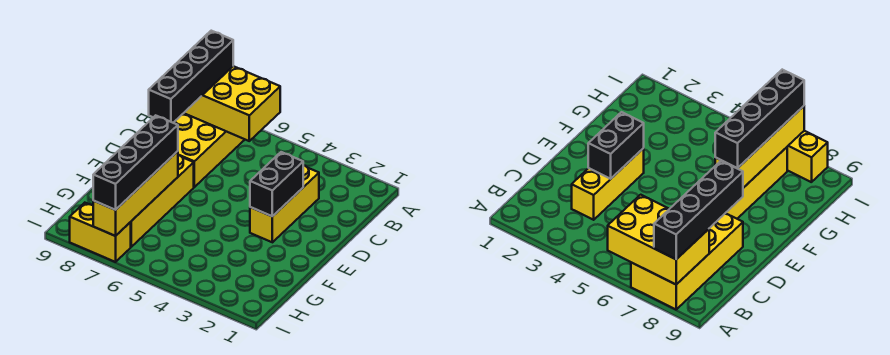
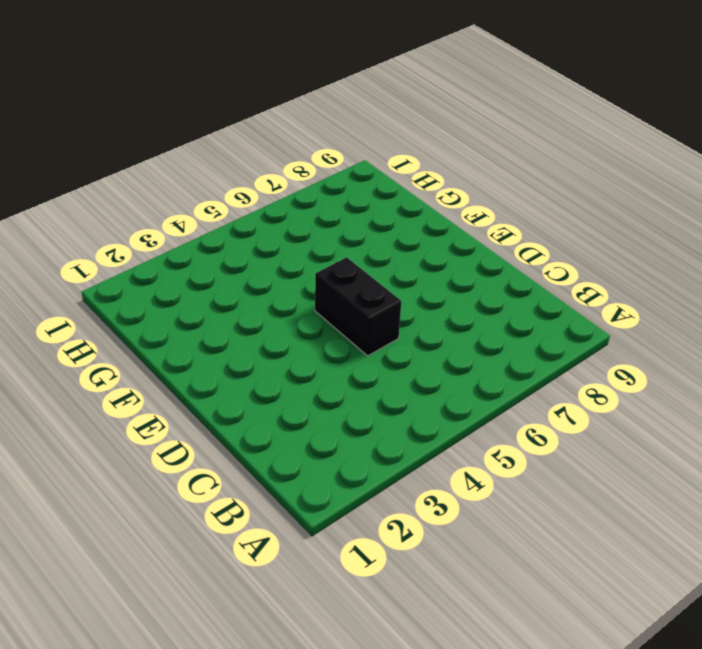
black 1x2 brick [315,257,401,356] -> black 1x2 brick moved to [250,152,303,216]
none -> yellow 2x4 brick [174,113,245,187]
none -> yellow 1x3 brick [250,165,319,242]

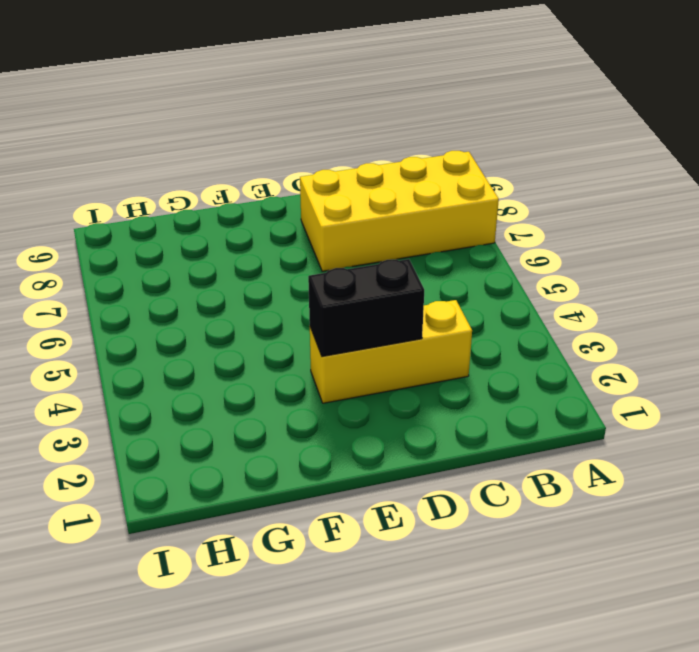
none -> yellow 1x4 brick [131,155,194,247]
none -> yellow 1x2 brick [70,203,131,262]

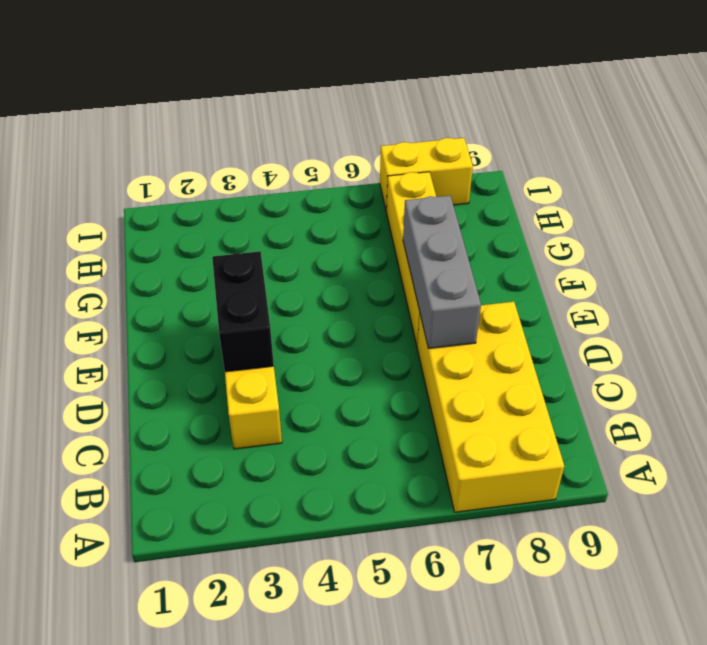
grey 1x3 brick [403,196,481,349] -> yellow 1x4 brick [93,151,178,236]
none -> yellow 2x3 brick [184,66,280,141]
none -> black 1x4 brick [149,31,233,123]

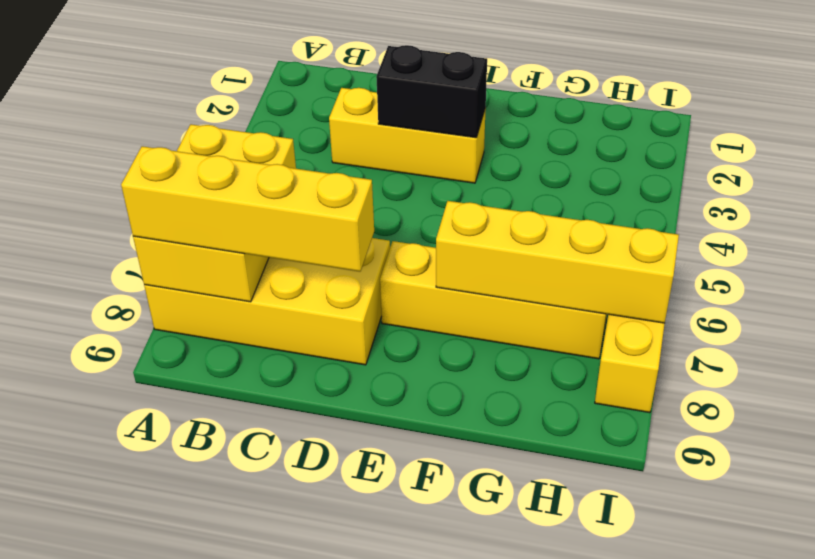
yellow 1x4 brick [121,146,374,272] -> black 1x4 brick [149,31,233,123]
none -> black 1x4 brick [93,115,178,210]

